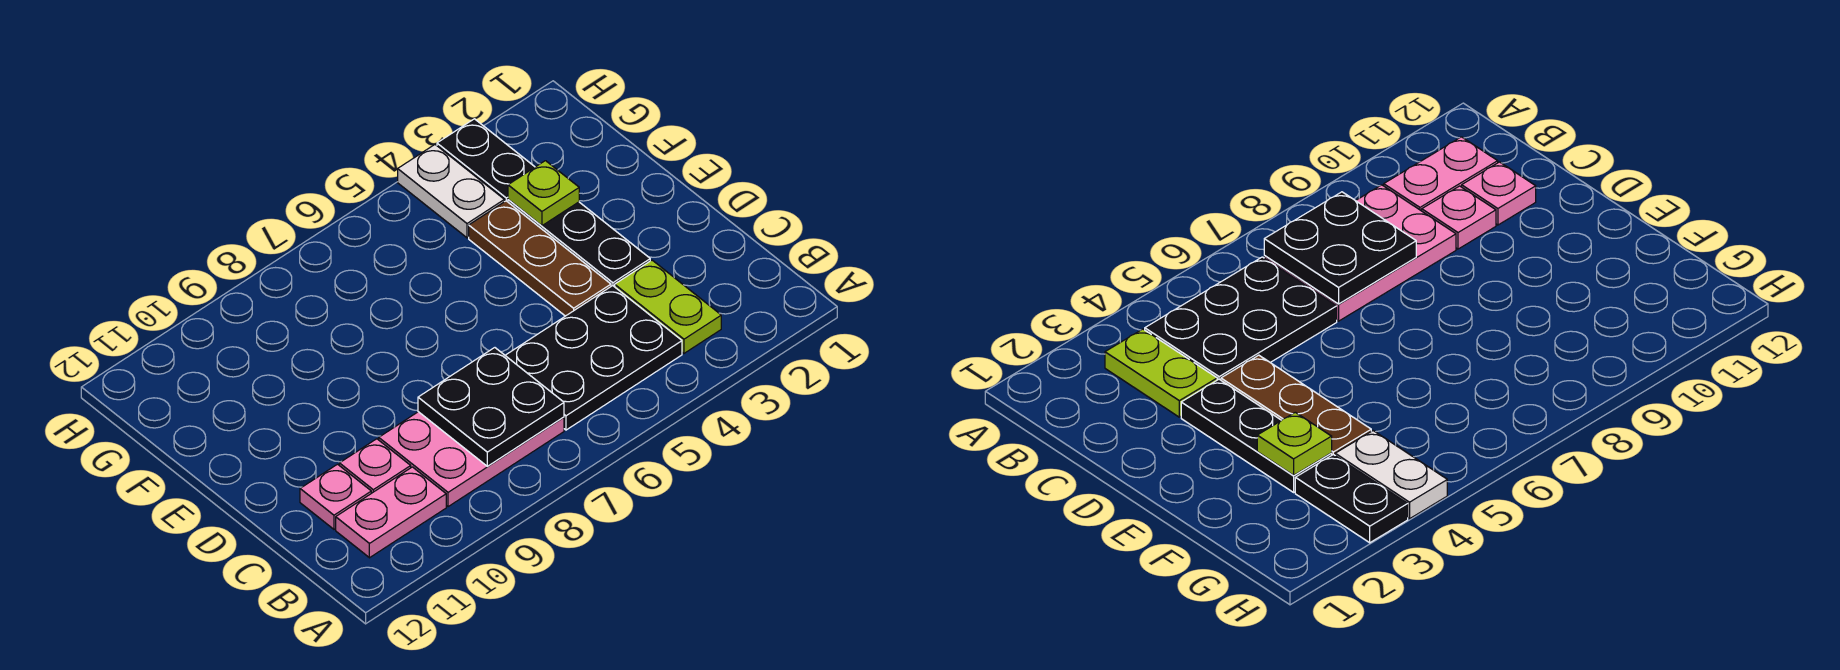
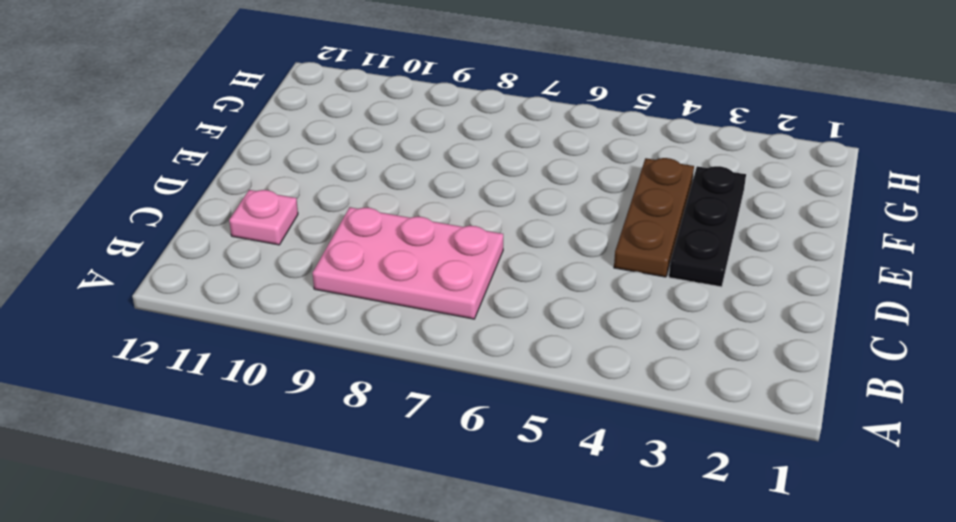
none -> lime 1x2 plate [615,260,721,353]
none -> black 2x3 plate [505,286,682,430]
none -> pink 1x2 plate [336,467,446,558]

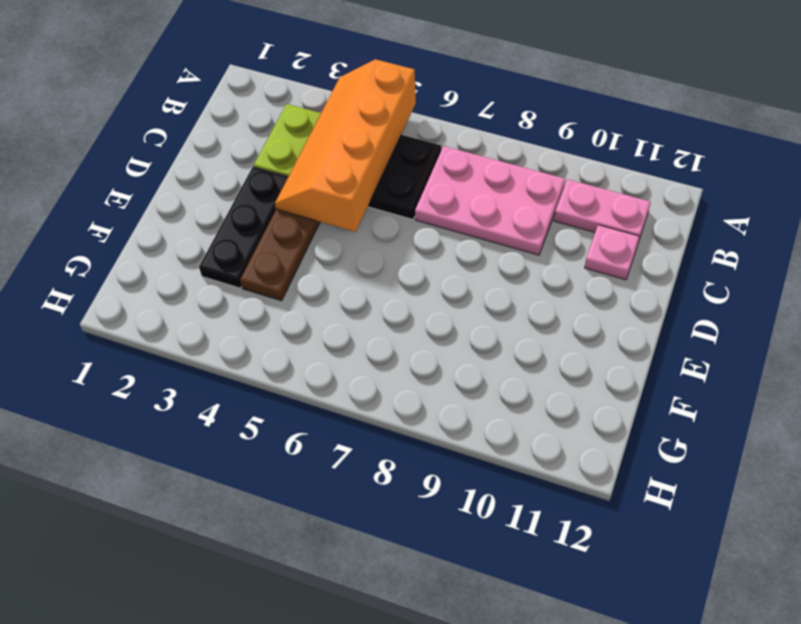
orange 2x4 slope [275,59,416,232] -> none
none -> pink 1x1 plate [339,439,411,493]
none -> black 1x2 plate [437,119,535,202]
none -> white 1x2 plate [398,145,504,238]

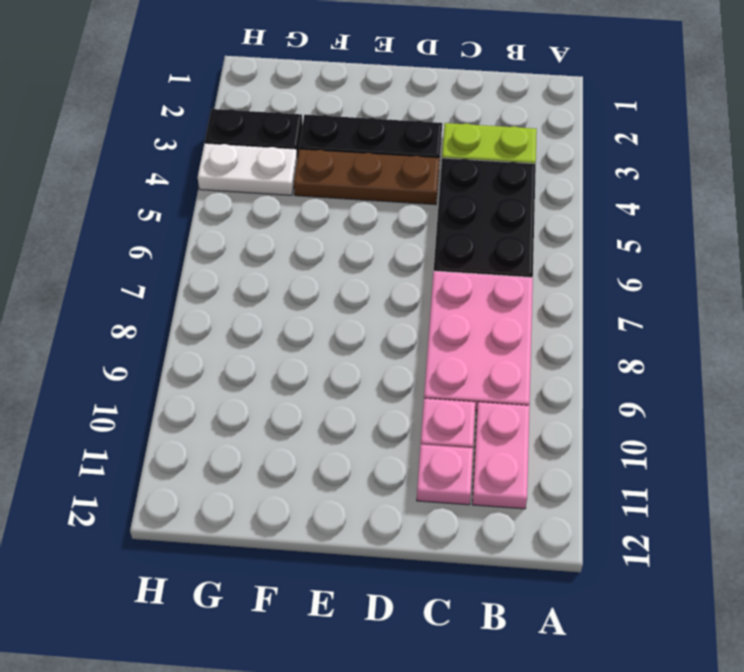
none -> black 2x2 plate [418,348,564,466]
none -> lime 1x1 plate [508,161,579,226]

